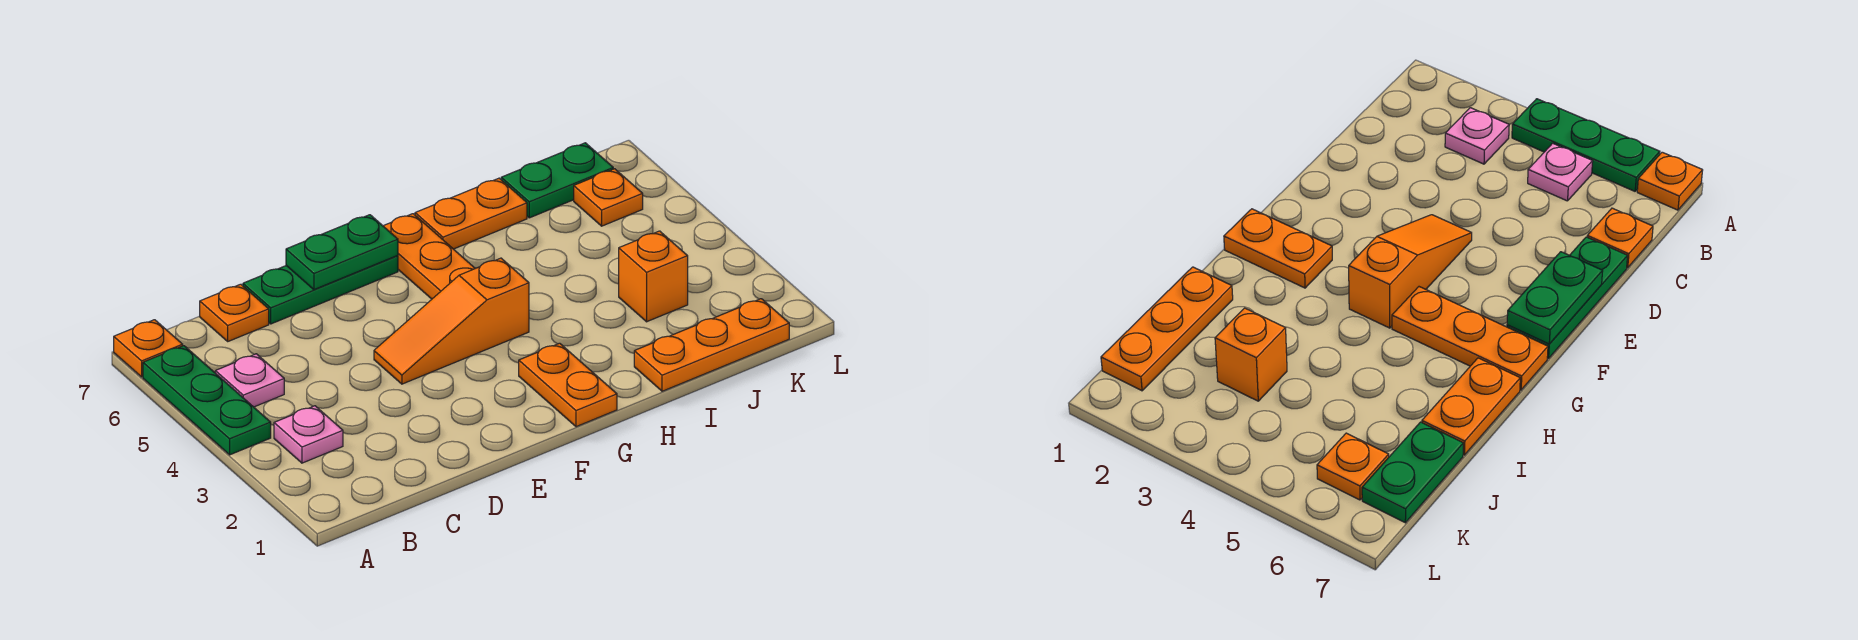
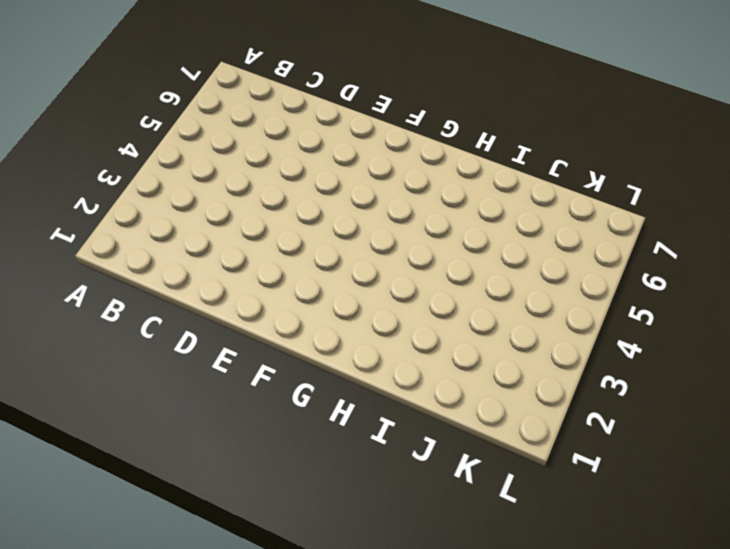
none -> green 1x3 plate [143,346,271,455]
none -> orange 1x1 plate [114,320,183,377]
none -> pink 1x1 plate [274,406,343,463]

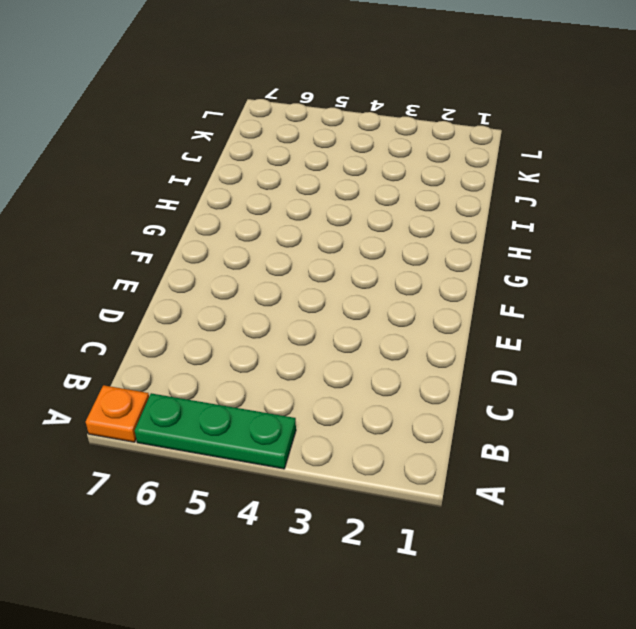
none -> pink 1x1 plate [274,406,343,463]
none -> pink 1x1 plate [215,354,284,407]
none -> orange 1x1 plate [200,284,269,341]

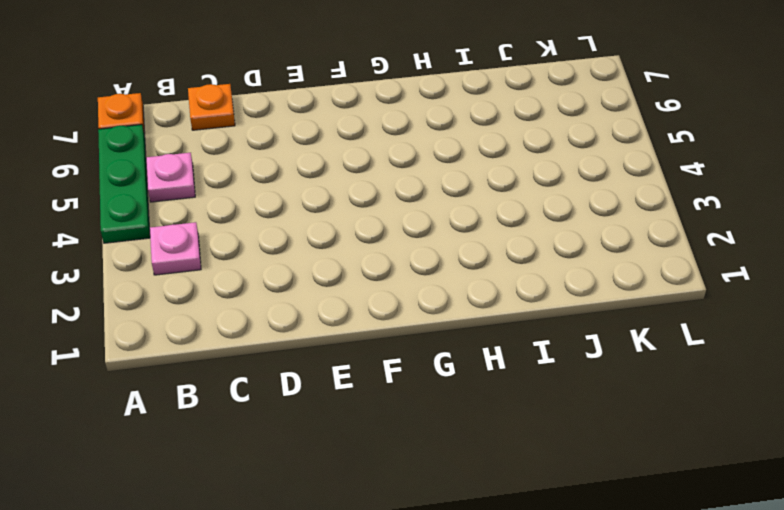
none -> green 1x3 plate [243,256,398,324]
none -> orange 1x3 slope [374,258,529,384]
none -> orange 1x2 plate [519,343,617,427]

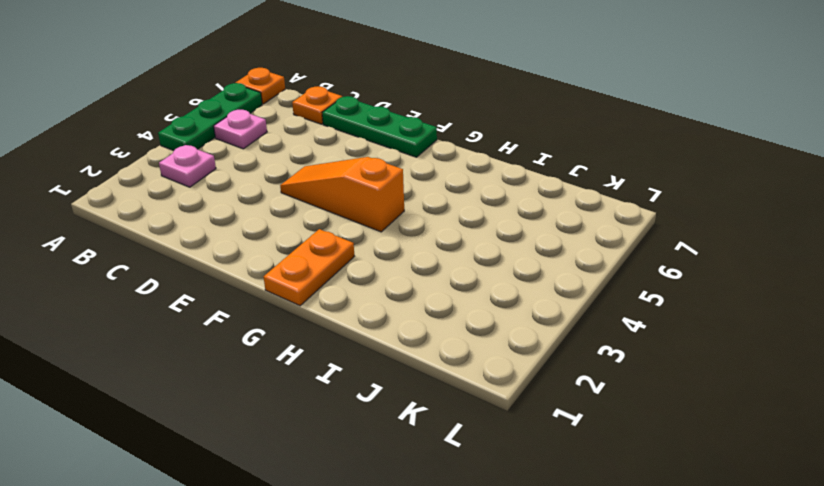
none -> orange 1x3 plate [384,214,475,299]
none -> orange 1x2 plate [415,178,527,249]
none -> orange 1x3 plate [634,299,789,391]

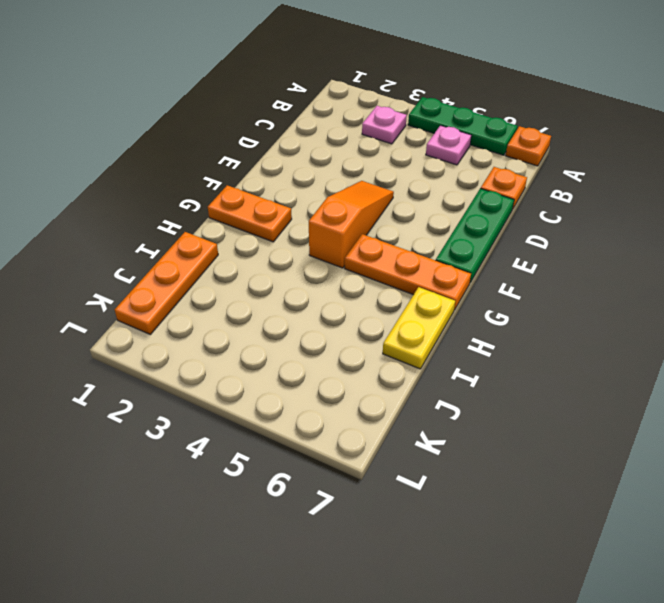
yellow 1x2 plate [383,287,455,369] -> orange 1x2 plate [415,178,527,249]
none -> orange 1x1 brick [619,231,688,322]
none -> green 1x2 plate [501,143,613,218]
none -> orange 1x1 plate [574,169,643,226]

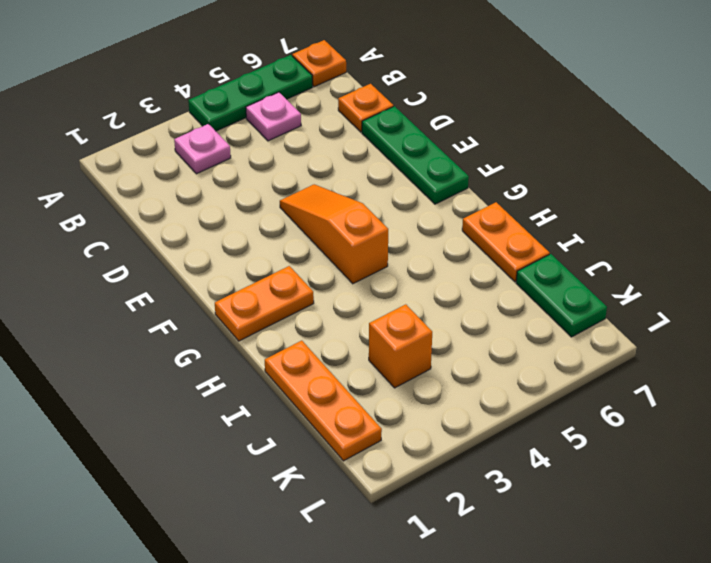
none -> orange 1x3 plate [384,214,475,299]
none -> orange 1x1 plate [574,169,643,226]
none -> green 1x2 plate [286,215,398,290]

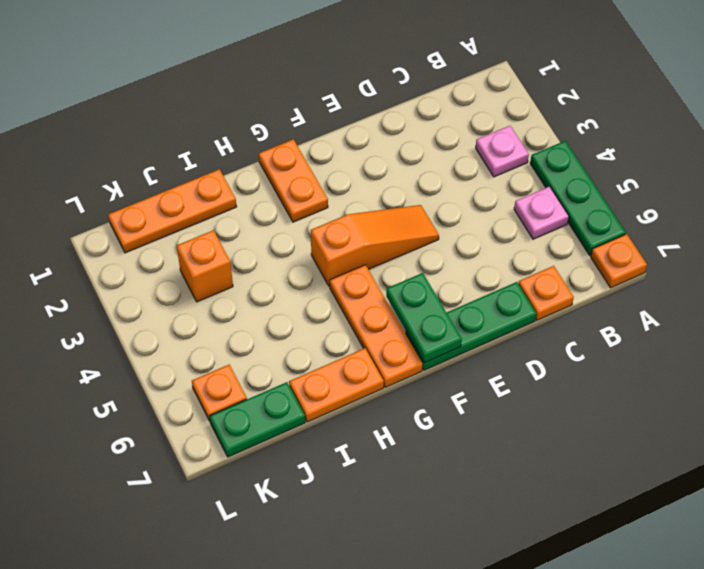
green 1x2 plate [386,273,462,363] -> green 1x2 plate turned to [286,215,398,290]

